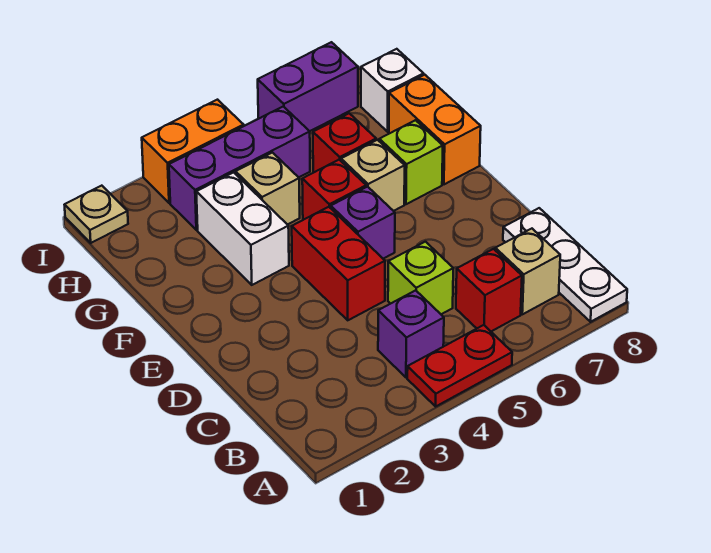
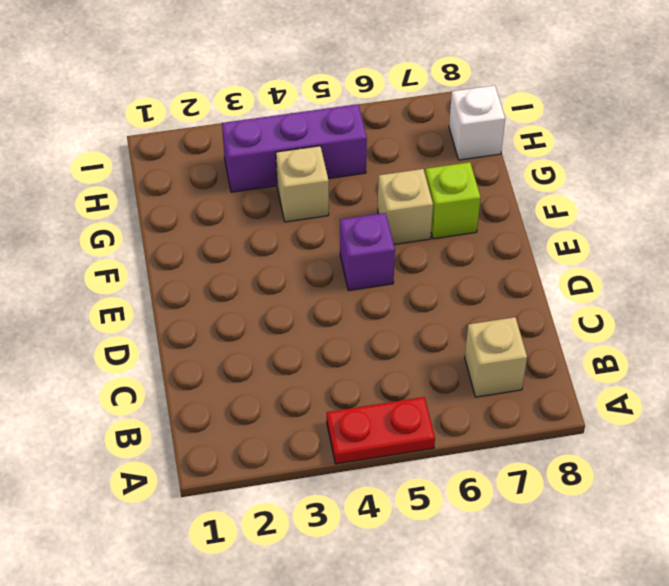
none -> white 1x3 plate [503,208,627,322]
none -> purple 1x1 brick [378,290,444,377]
none -> red 1x1 brick [456,249,522,331]

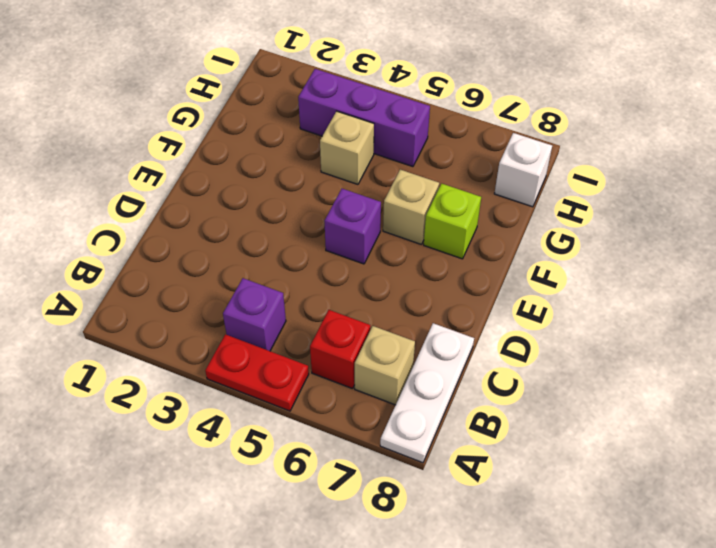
none -> lime 1x1 brick [388,242,453,314]
none -> red 1x2 brick [292,207,385,320]
none -> white 1x2 brick [196,172,289,285]

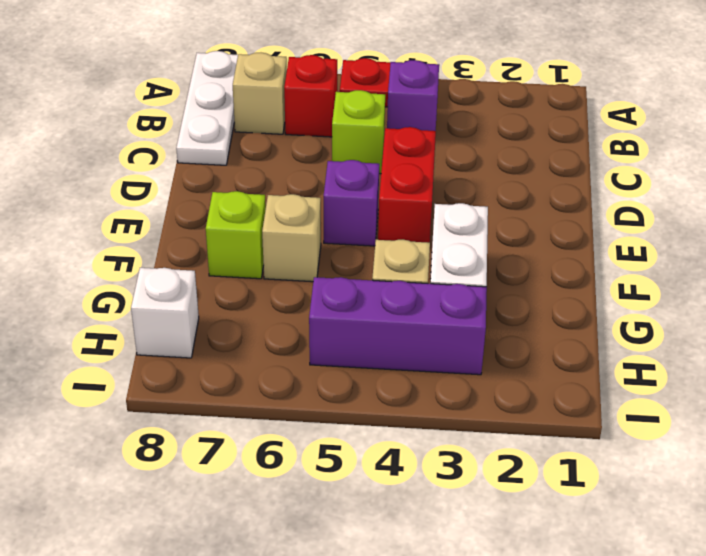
none -> red 1x1 brick [302,160,366,219]
none -> orange 1x2 brick [389,75,481,184]
none -> red 1x1 brick [313,113,376,172]

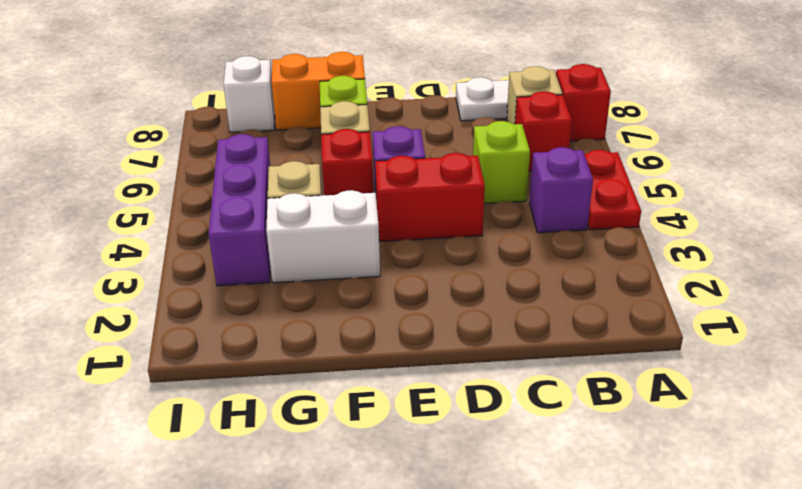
red 1x1 brick [556,64,611,141] -> red 1x1 brick moved to [313,113,376,172]
none -> tan 1x1 plate [65,186,128,243]
none -> orange 1x2 brick [142,100,244,203]
none -> purple 1x2 brick [258,42,358,131]

